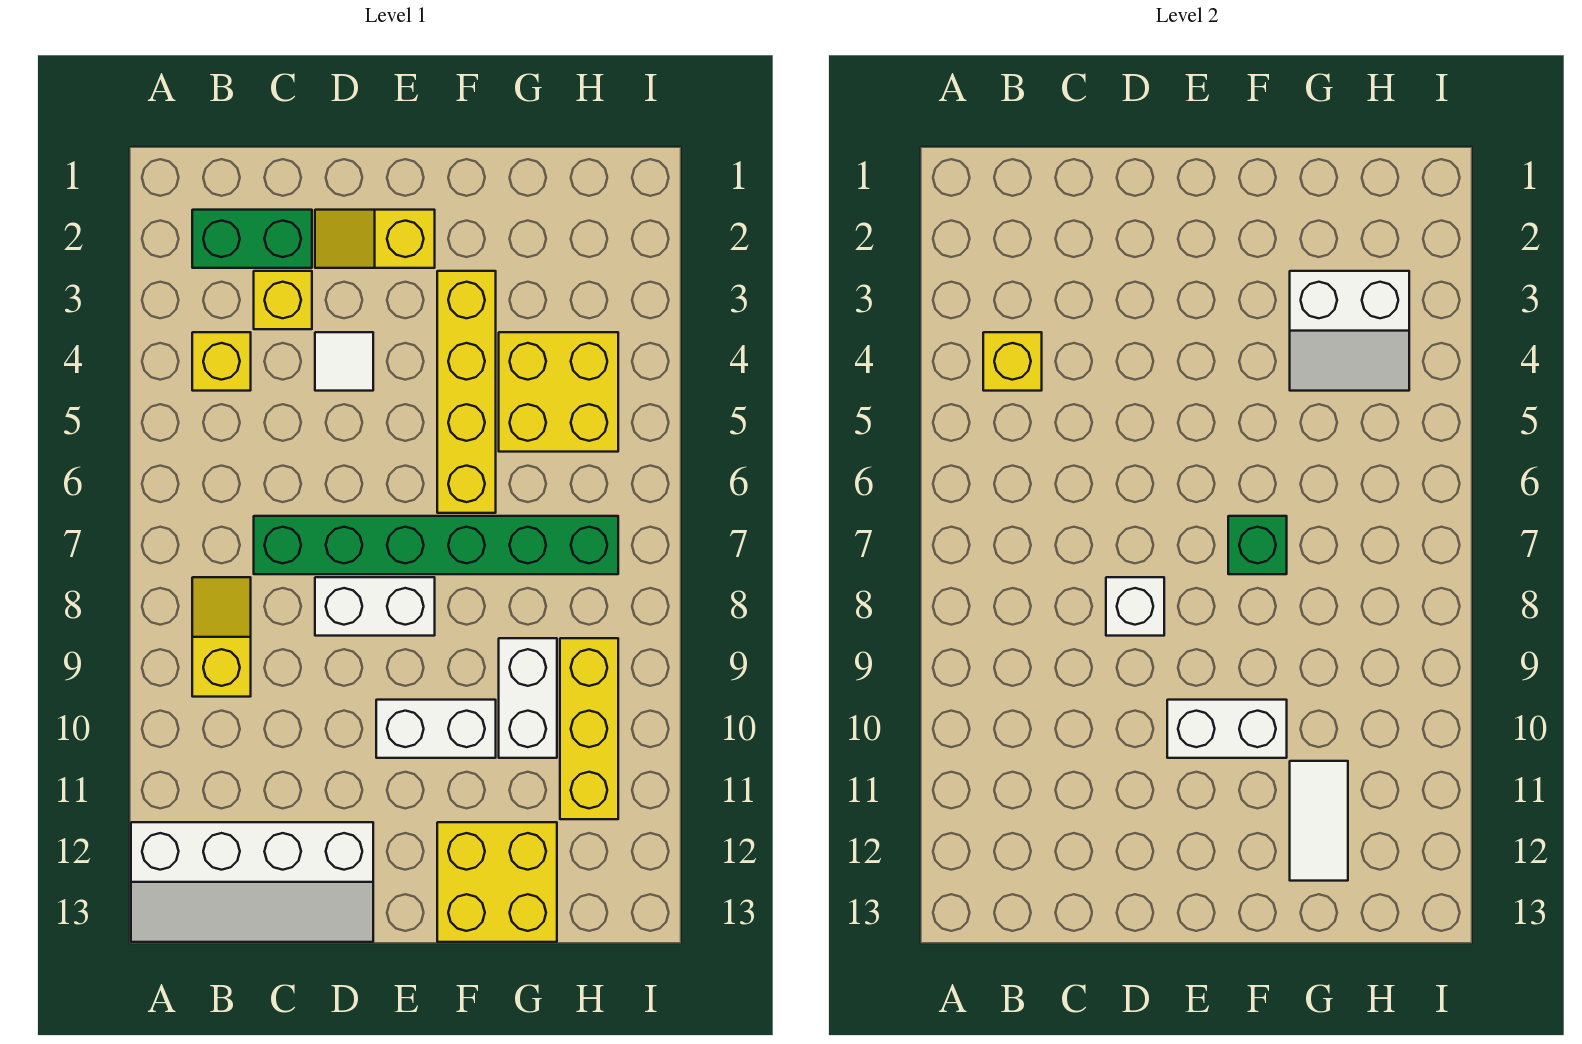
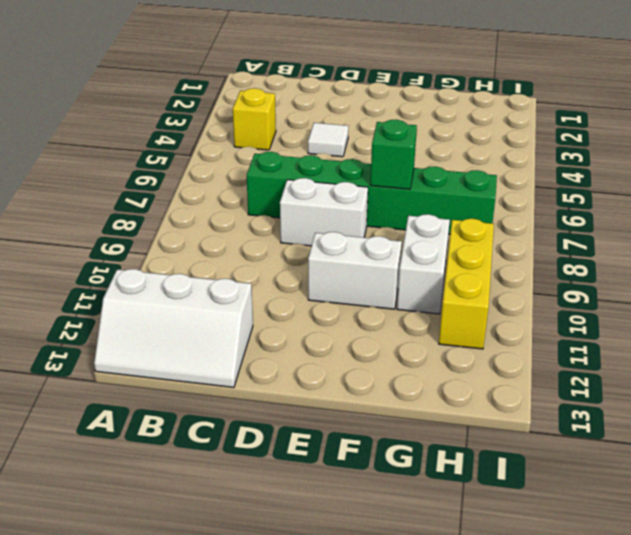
white 2x3 slope [94,269,253,387] -> white 2x4 slope [131,822,373,942]
none -> green 1x2 brick [192,210,312,268]
none -> yellow 1x2 slope [192,577,251,697]
none -> yellow 1x1 brick [254,271,312,329]

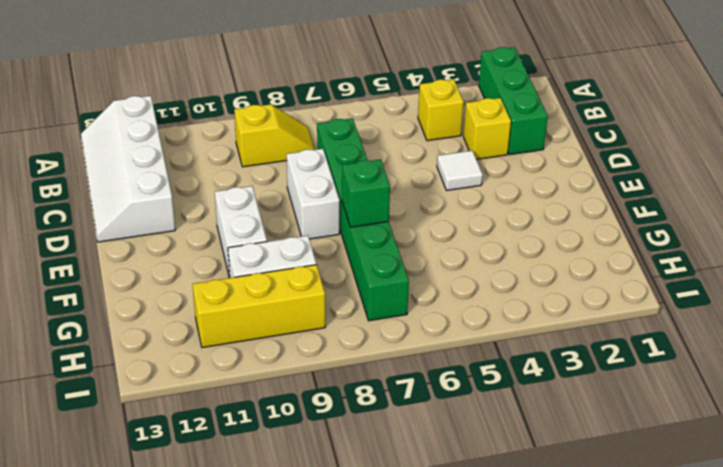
green 1x3 brick [479,47,548,155] -> green 1x2 brick [192,210,312,268]
none -> yellow 1x2 slope [315,210,435,268]
none -> yellow 1x4 brick [437,271,496,513]
none -> yellow 2x2 brick [437,822,557,942]

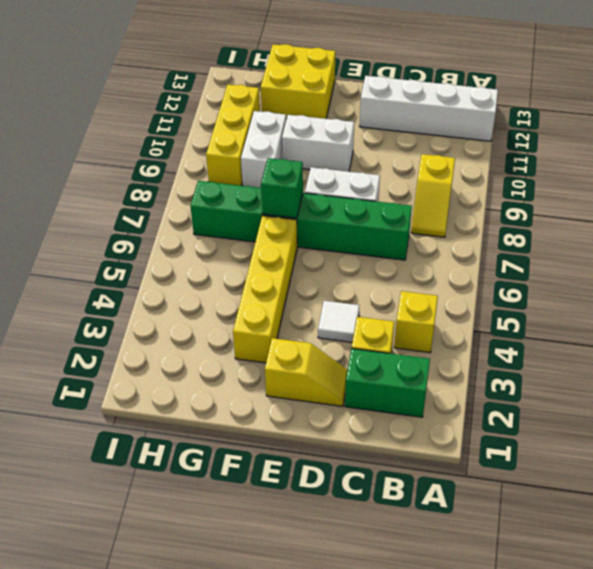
none -> yellow 2x2 brick [499,332,618,452]
none -> yellow 1x1 brick [983,332,1042,391]
none -> white 1x1 brick [1106,577,1164,636]

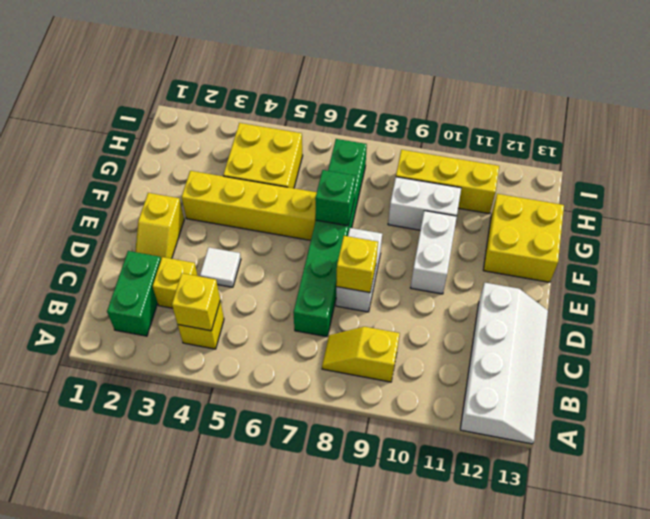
yellow 1x1 brick [336,236,378,293] -> white 1x1 brick [1106,577,1164,636]
none -> white 1x2 brick [1167,700,1287,758]
none -> white 2x2 slope [1290,271,1409,391]
none -> white 1x2 tile [1290,761,1348,881]

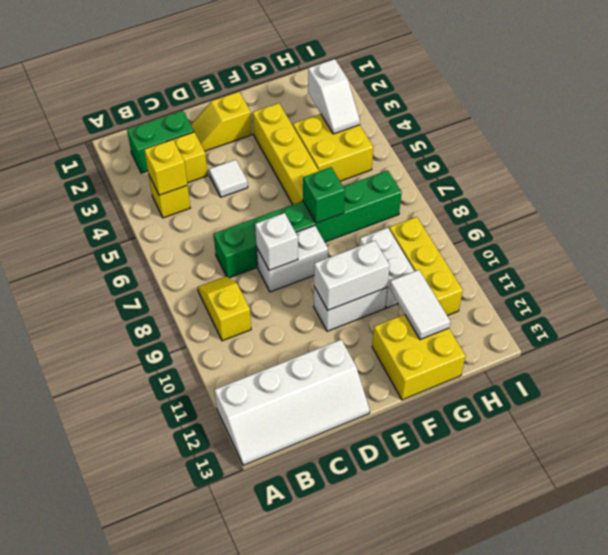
white 1x2 slope [308,59,360,134] -> white 2x2 slope [1290,271,1409,391]

